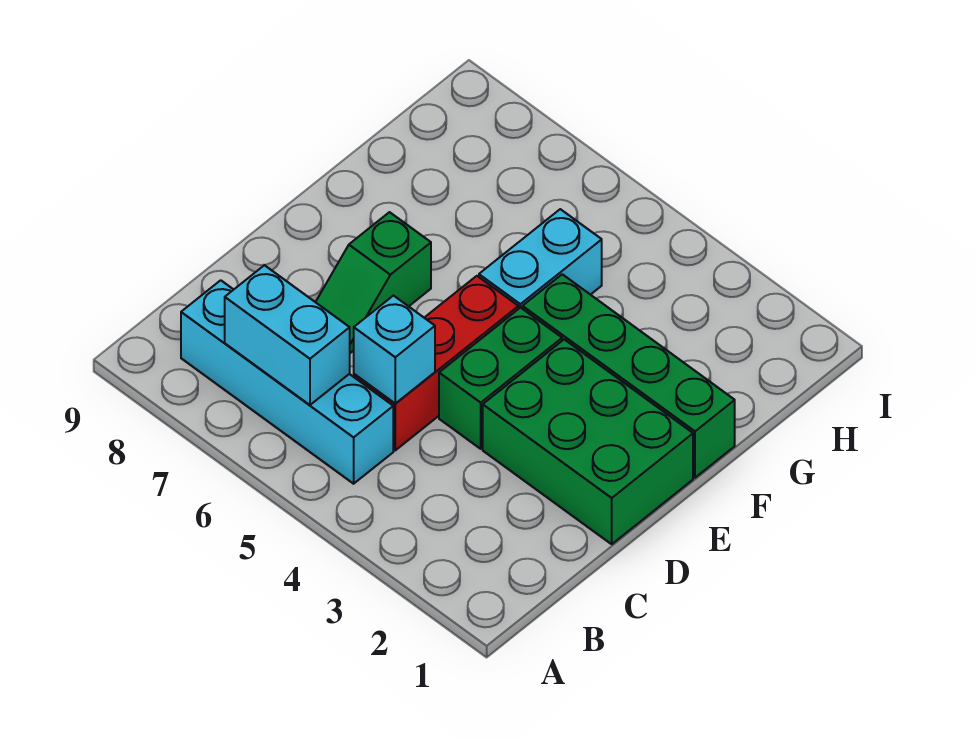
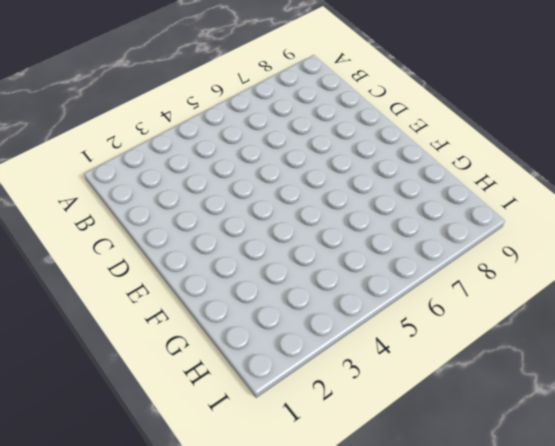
none -> cyan 1x4 brick [181,280,393,484]
none -> red 1x3 brick [354,276,518,450]

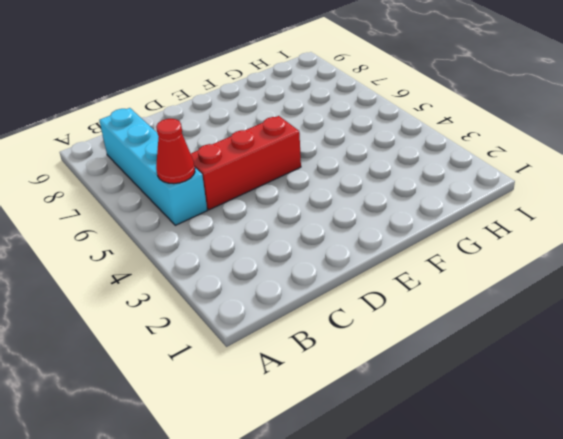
red 1x1 cone [156,119,195,184] -> none
none -> green 2x3 brick [483,339,693,544]
none -> green 1x2 brick [439,307,562,449]

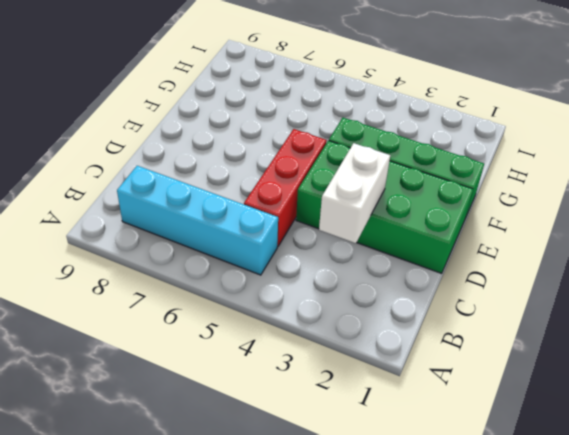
white 1x2 brick [319,143,390,243] -> none
none -> green 1x2 slope [316,212,431,353]
none -> cyan 1x2 brick [479,209,602,309]

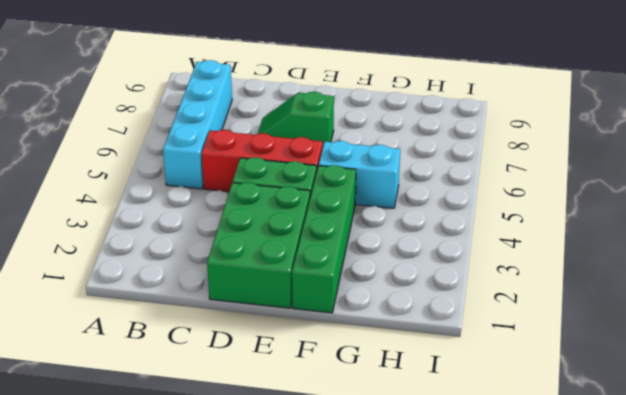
none -> cyan 1x2 brick [225,265,350,405]
none -> cyan 1x1 brick [354,296,435,403]

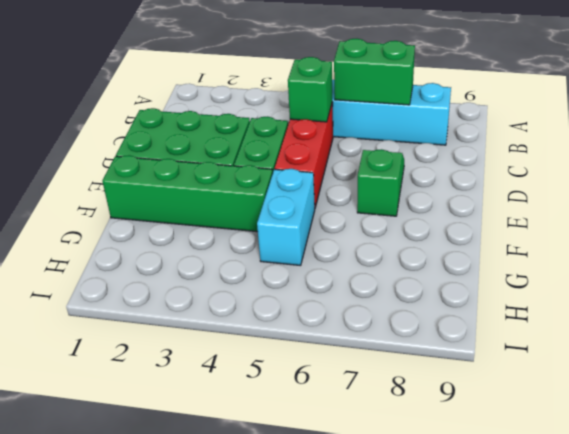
green 1x2 brick [334,39,415,105] -> cyan 1x2 brick [225,265,350,405]
green 1x1 brick [288,57,332,122] -> cyan 1x1 brick [354,296,435,403]

